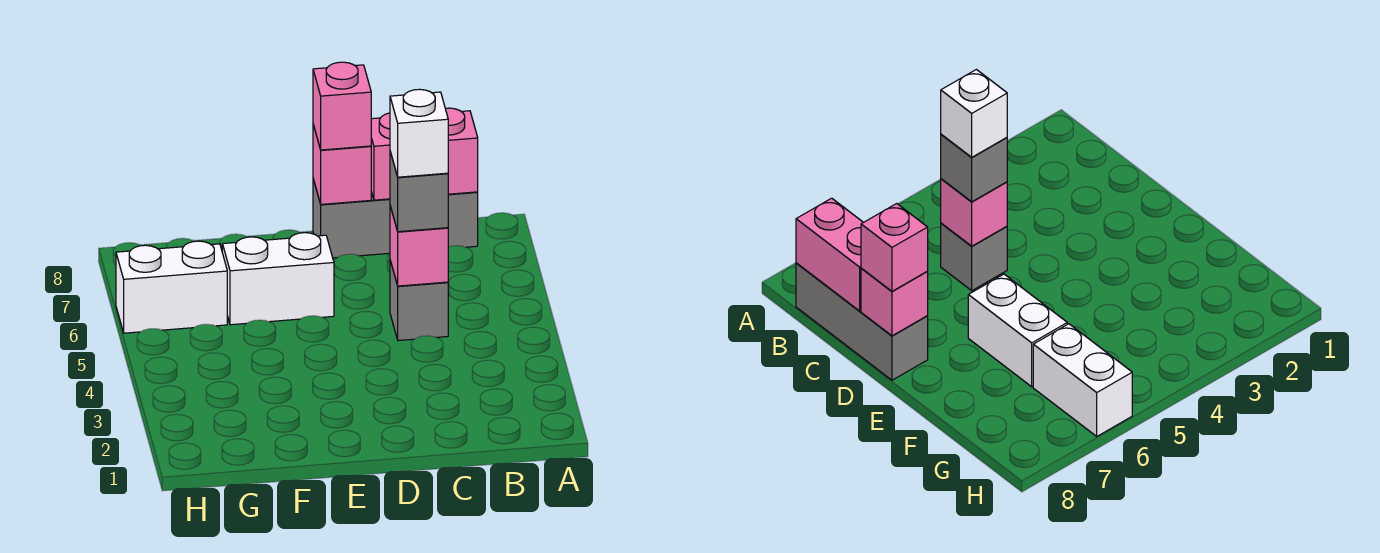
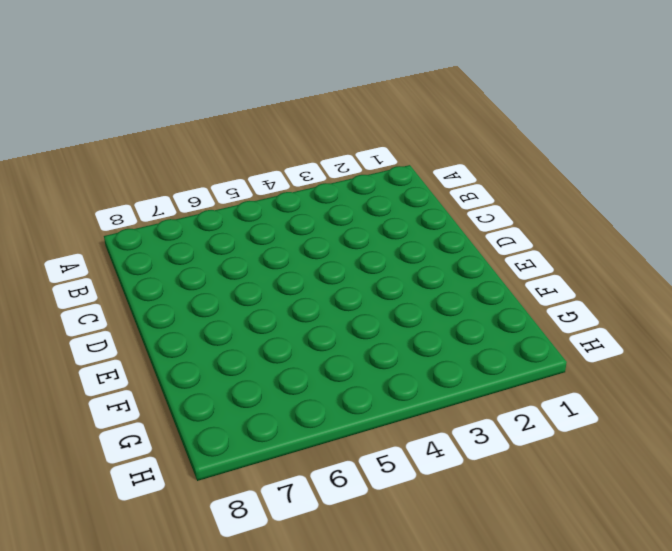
none -> grey 1x3 brick [313,179,478,258]
none -> grey 1x1 brick [390,261,448,341]

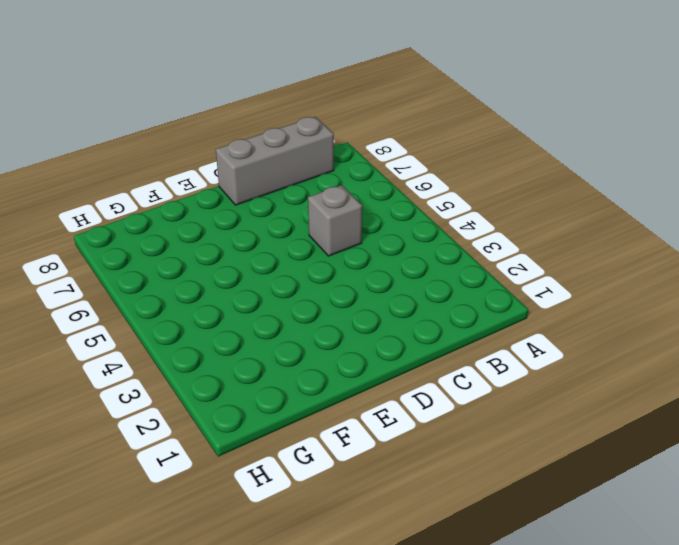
none -> white 1x2 brick [222,233,334,325]
none -> white 1x2 brick [116,241,227,333]

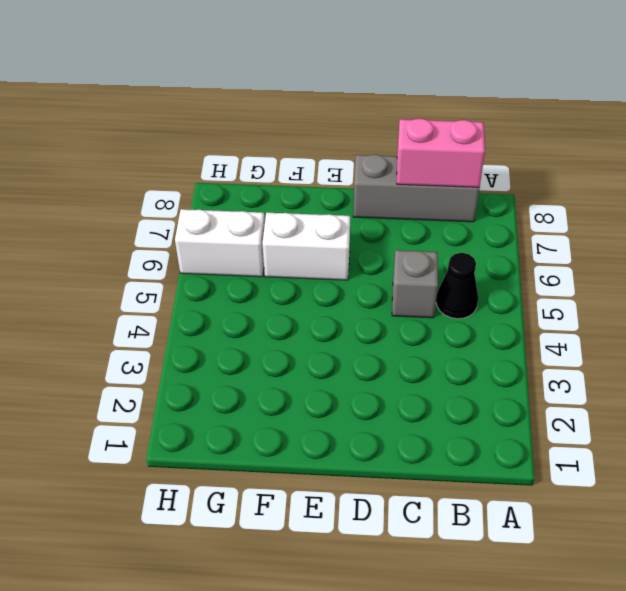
black 1x1 cone [436,253,478,319] -> none
none -> pink 1x1 brick [390,206,448,286]
none -> pink 1x1 brick [313,125,371,204]

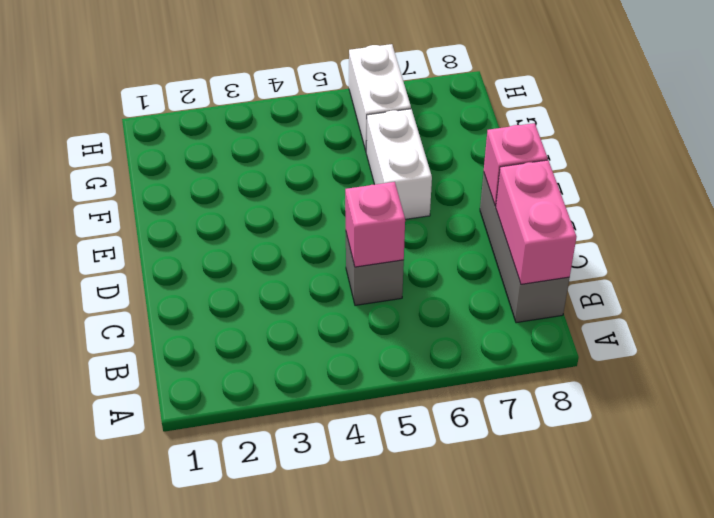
none -> grey 1x1 brick [390,152,449,232]
none -> pink 1x1 brick [313,62,371,150]

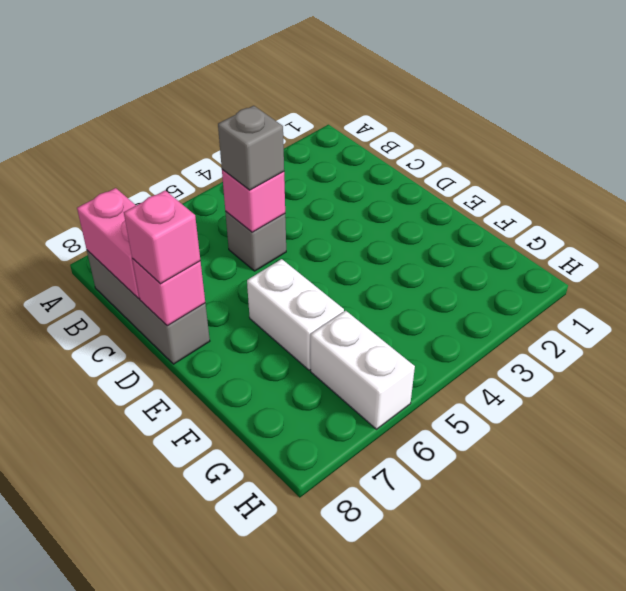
none -> white 1x1 brick [390,89,448,177]

